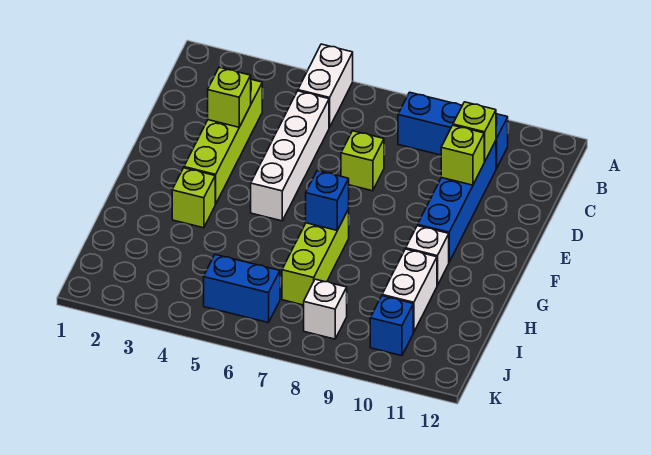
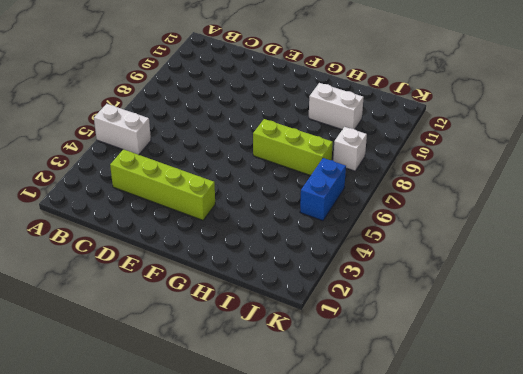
none -> blue 1x3 brick [398,92,508,169]
none -> white 1x4 brick [251,91,329,221]
none -> blue 1x4 brick [418,141,496,262]

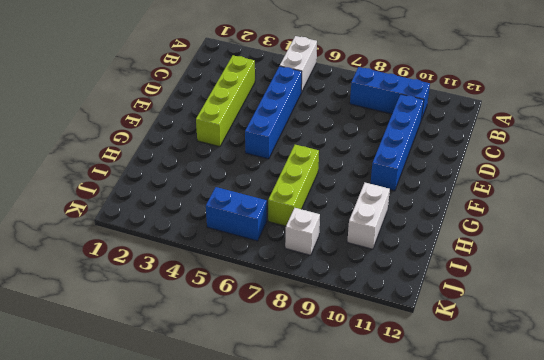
blue 1x4 brick [245,66,302,159] -> white 1x4 brick [251,91,329,221]
none -> lime 1x1 brick [341,131,384,191]
none -> lime 1x1 brick [172,168,215,228]
none -> white 1x1 brick [406,226,449,286]

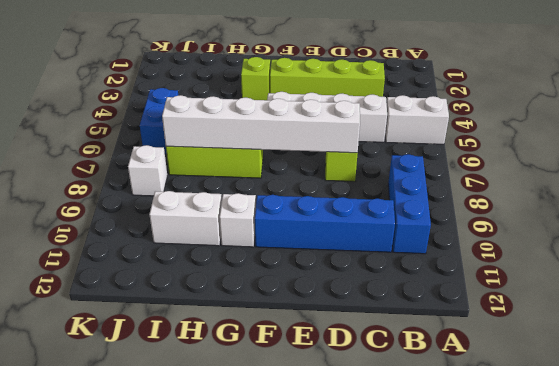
white 1x6 brick [162,95,360,153] -> blue 1x1 brick [306,171,349,230]
none -> blue 1x1 brick [370,296,413,356]
none -> lime 1x1 brick [453,102,496,162]
none -> lime 1x1 brick [208,67,251,127]

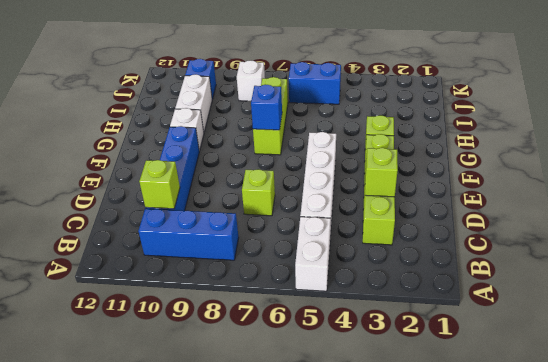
none -> lime 1x1 brick [441,125,484,185]

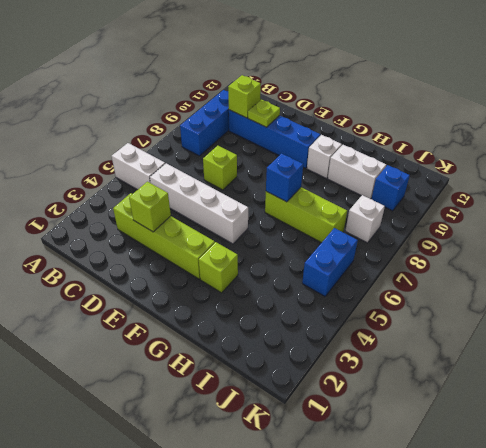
lime 1x1 plate [248,100,280,127] -> lime 1x1 brick [441,125,484,185]

